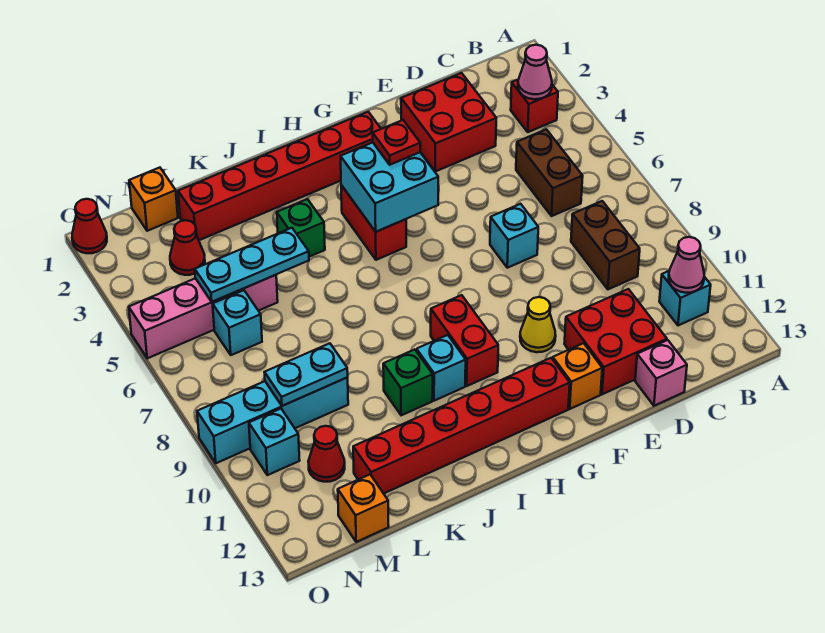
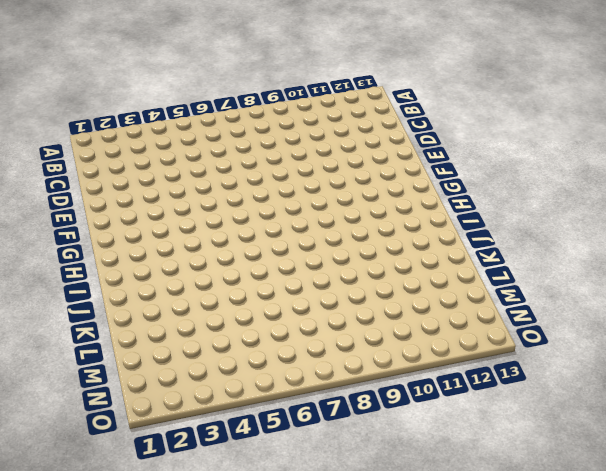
none -> red 1x1 brick [511,80,558,132]
none -> cyan 1x1 brick [659,271,711,326]
none -> brown 1x2 brick [516,129,583,216]
none -> brown 1x2 brick [571,201,640,289]

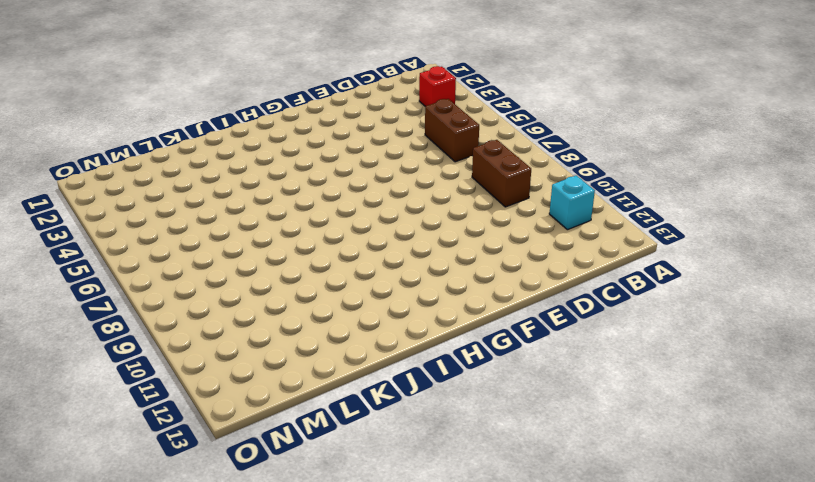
none -> red 2x2 brick [401,73,496,171]
none -> red 2x2 brick [564,289,667,394]
none -> pink 1x1 brick [635,340,687,406]
none -> cyan 1x1 brick [490,204,538,268]

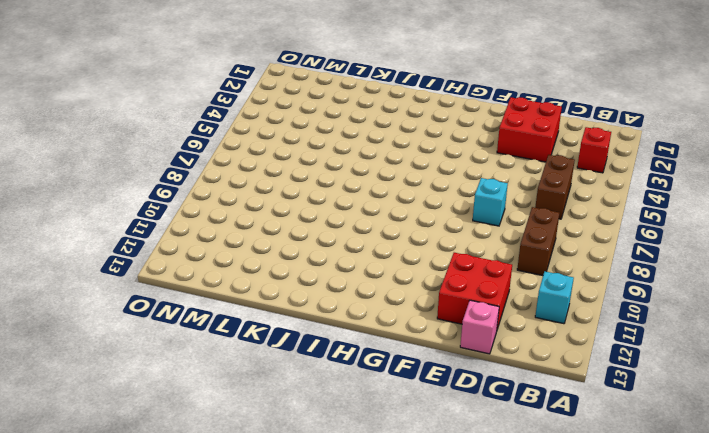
none -> yellow 1x1 cone [520,297,556,352]
none -> orange 1x1 brick [553,343,602,409]
none -> red 1x6 brick [178,112,381,240]
none -> red 1x6 brick [353,358,570,494]

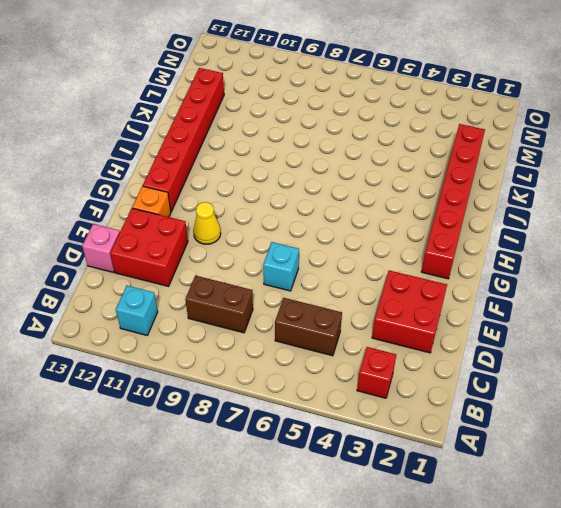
none -> red 1x2 brick [341,185,406,260]
none -> red 1x2 brick [431,295,498,386]
none -> cyan 1x1 brick [417,335,466,401]
none -> green 1x1 brick [277,199,325,257]

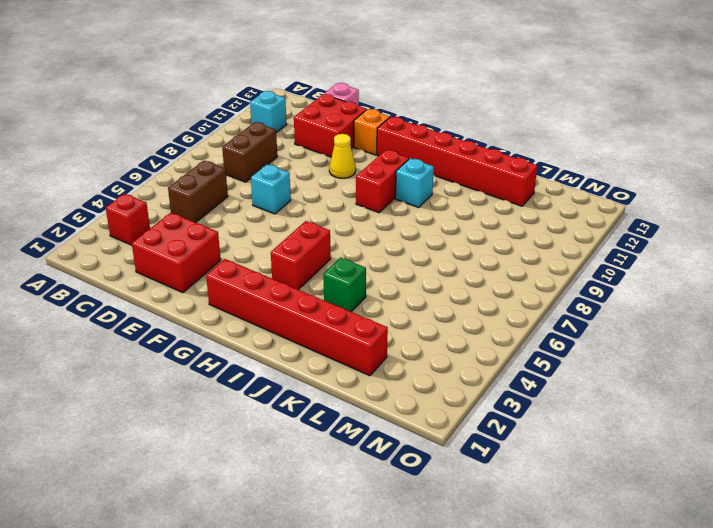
none -> green 1x1 brick [383,350,433,415]
none -> pink 1x4 brick [129,275,278,358]
none -> cyan 1x4 brick [197,378,348,463]
none -> orange 1x1 brick [129,168,178,231]

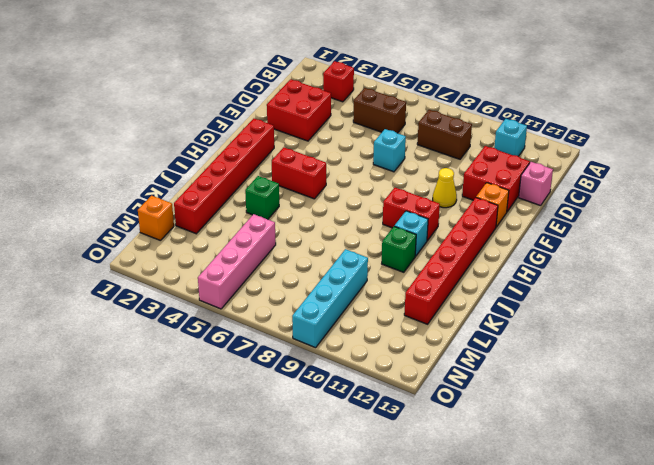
none -> red 1x1 cone [170,220,205,275]
none -> cyan 1x1 brick [213,290,262,355]
none -> red 1x1 cone [308,426,345,482]
none -> orange 1x1 brick [338,475,389,542]

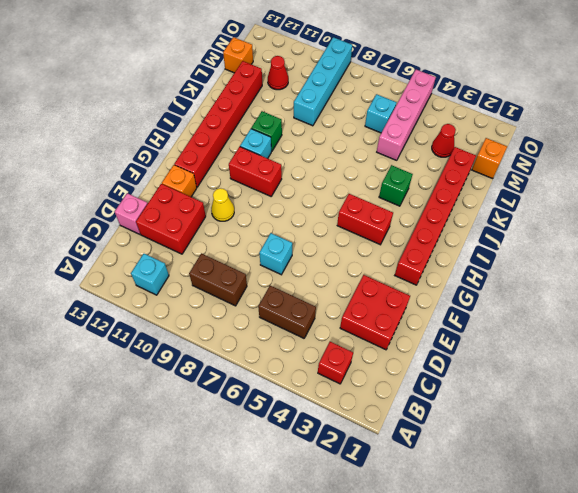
none -> cyan 1x1 brick [249,409,300,475]
none -> red 1x1 cone [72,199,107,253]
none -> pink 1x1 cone [518,45,552,99]
none -> pink 1x1 cone [669,237,704,293]

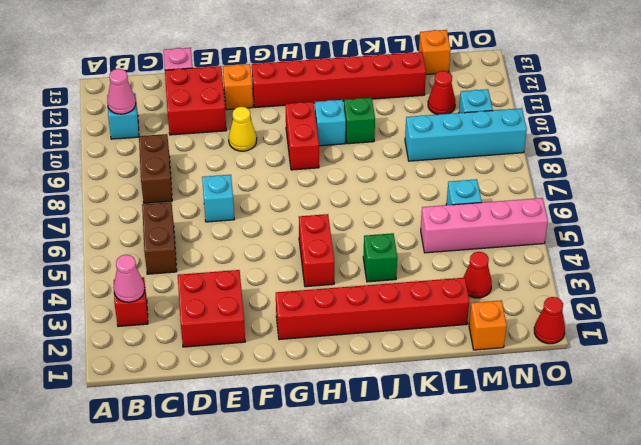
none -> cyan 2x2 brick [341,142,438,232]
none -> cyan 1x3 plate [195,228,309,302]
none -> cyan 1x2 plate [264,343,348,406]
none -> red 1x1 plate [373,120,420,165]

